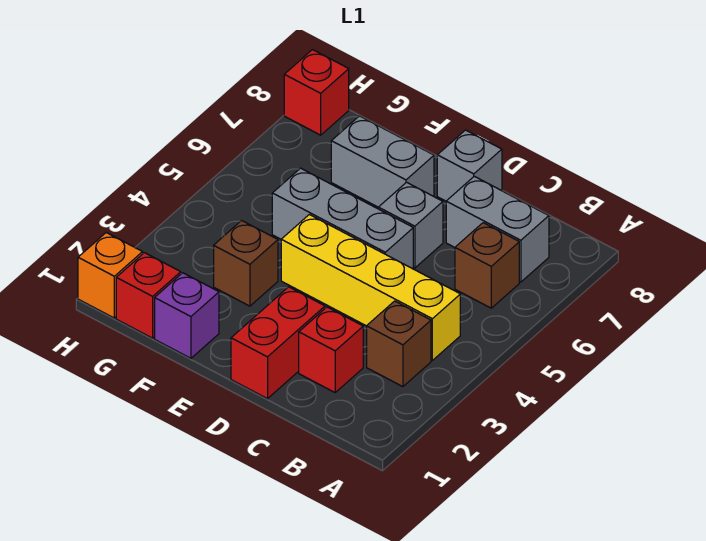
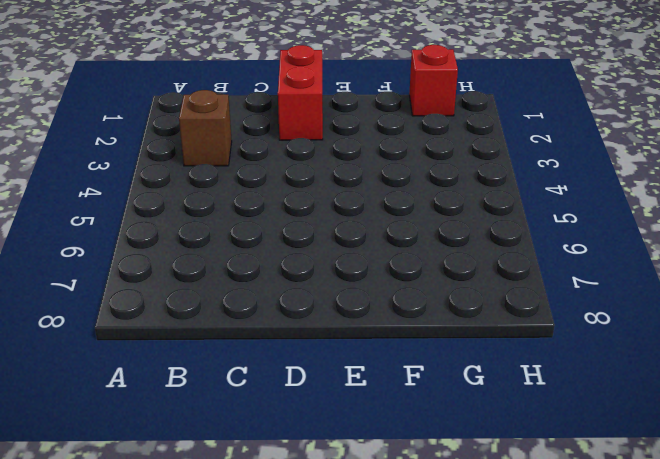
none -> yellow 1x4 brick [281,215,460,360]
none -> brown 1x1 brick [455,223,519,308]
none -> grey 1x2 brick [446,176,549,282]

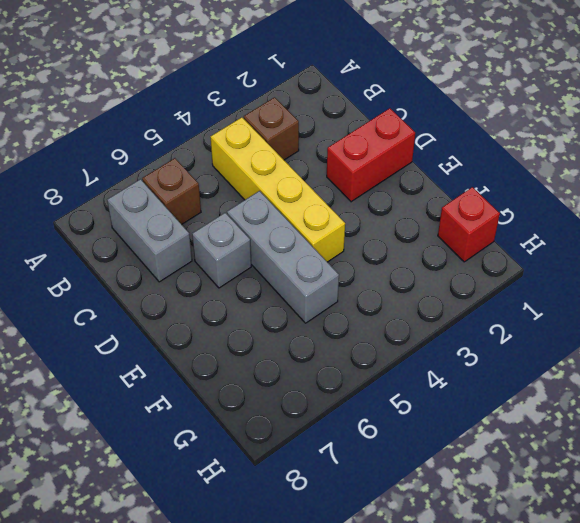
none -> red 1x1 brick [299,307,363,392]
none -> grey 1x1 brick [437,130,502,201]
none -> grey 1x2 brick [331,116,434,207]

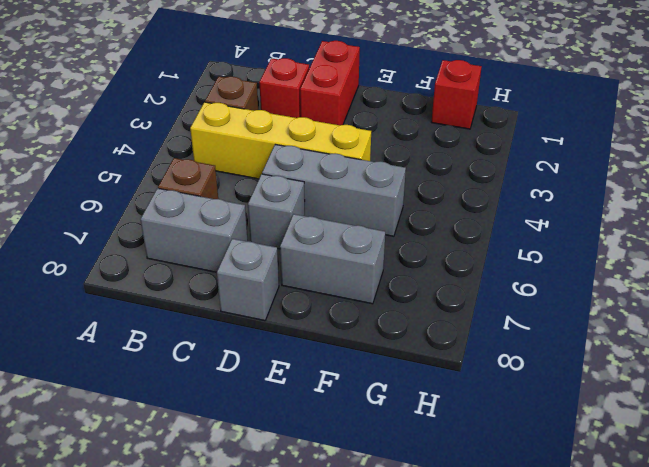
none -> purple 1x1 brick [155,273,219,358]
none -> brown 1x1 brick [214,221,278,306]
none -> orange 1x1 brick [78,233,143,318]

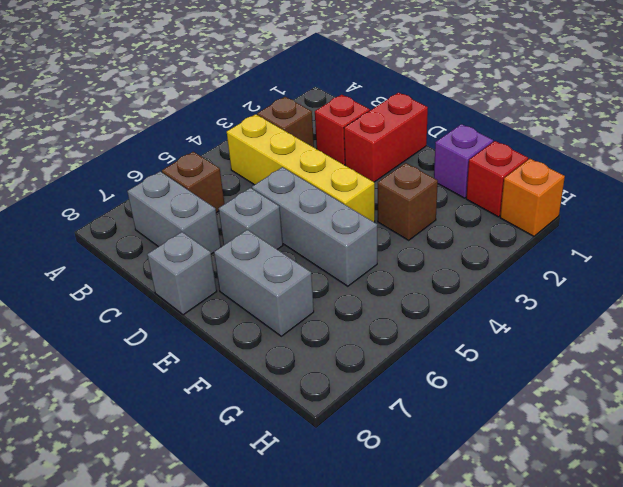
none -> red 1x1 brick [284,50,349,135]

